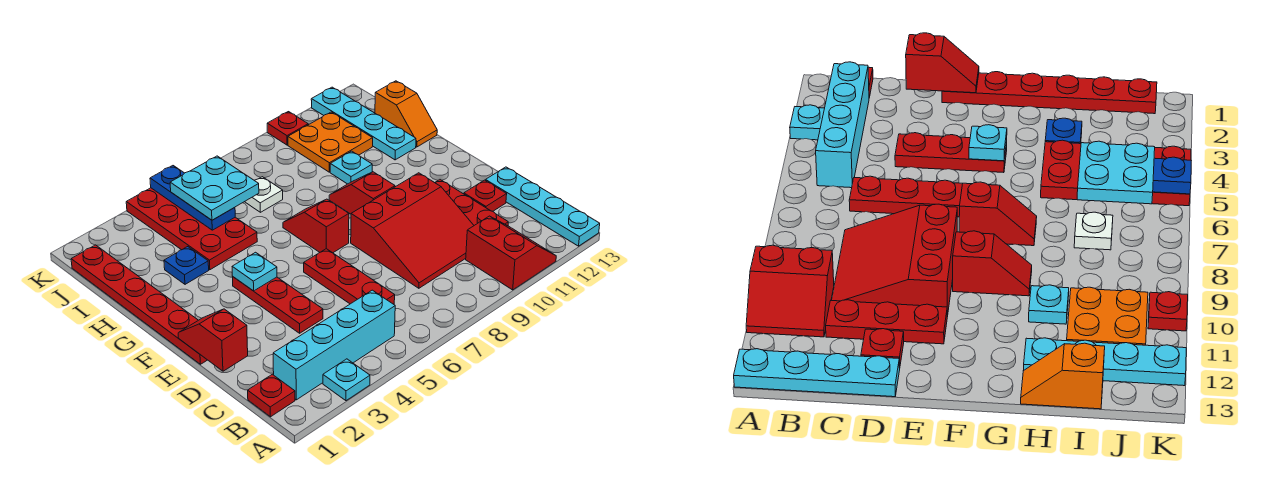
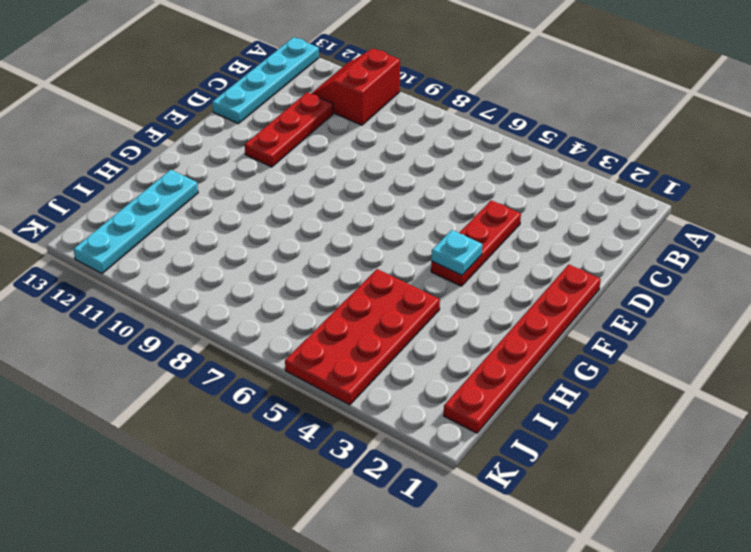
none -> cyan 1x1 plate [323,359,370,401]
none -> red 1x1 plate [248,374,295,417]
none -> cyan 1x4 brick [273,290,395,400]

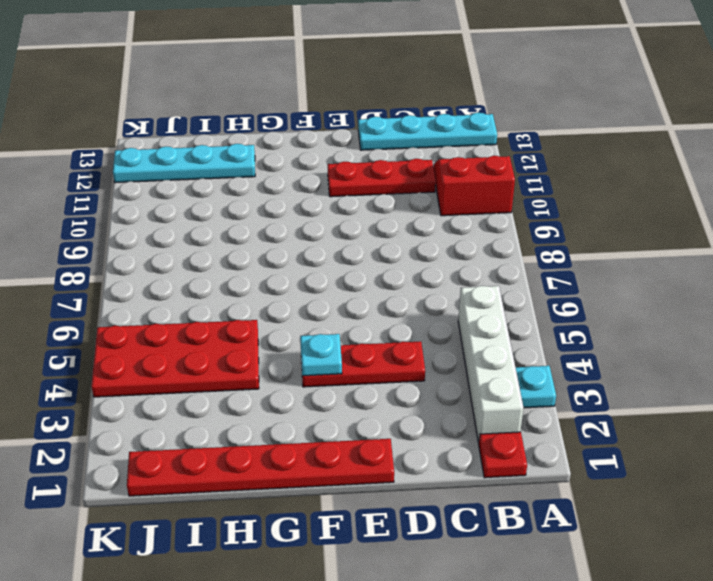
white 1x4 brick [458,286,524,443] -> cyan 1x4 brick [273,290,395,400]
none -> red 1x3 plate [304,249,395,304]
none -> red 3x3 slope [351,173,474,288]
none -> red 1x1 plate [464,180,507,211]

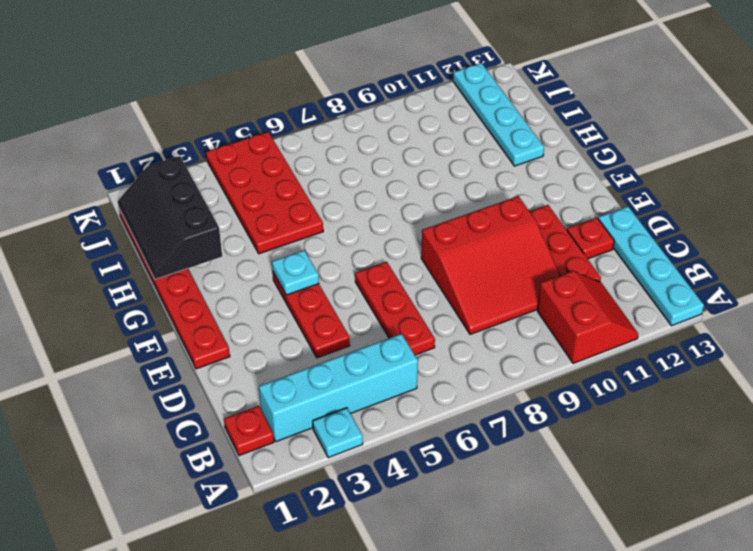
black 2x3 slope [118,156,222,279] -> none
none -> red 1x2 slope [283,199,349,253]
none -> red 1x2 slope [329,172,395,214]
none -> blue 1x1 plate [164,247,209,284]

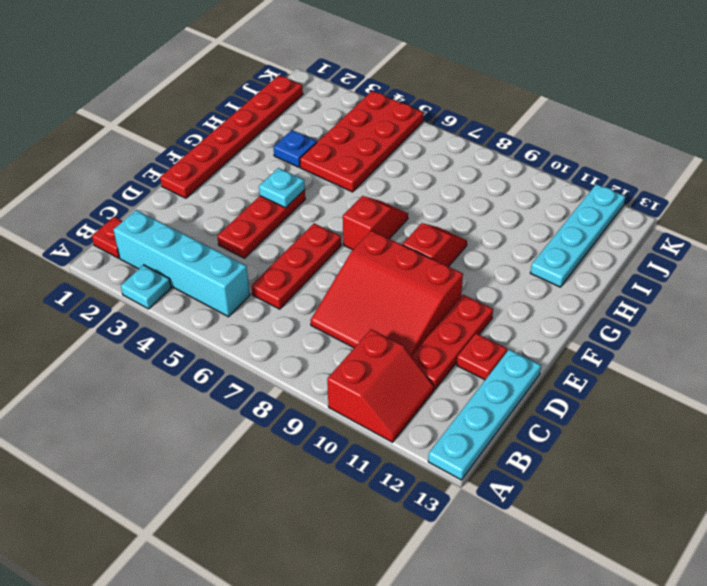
none -> cyan 1x1 plate [330,151,372,184]
none -> orange 1x2 slope [375,81,437,147]
none -> white 1x1 plate [245,177,283,212]

